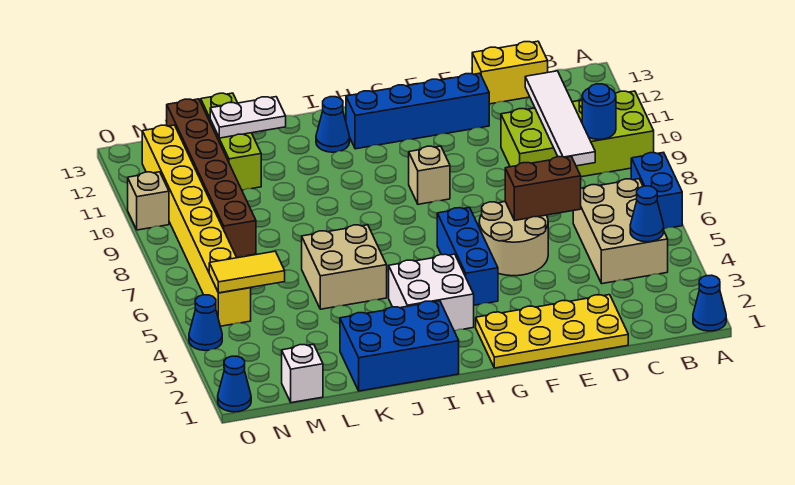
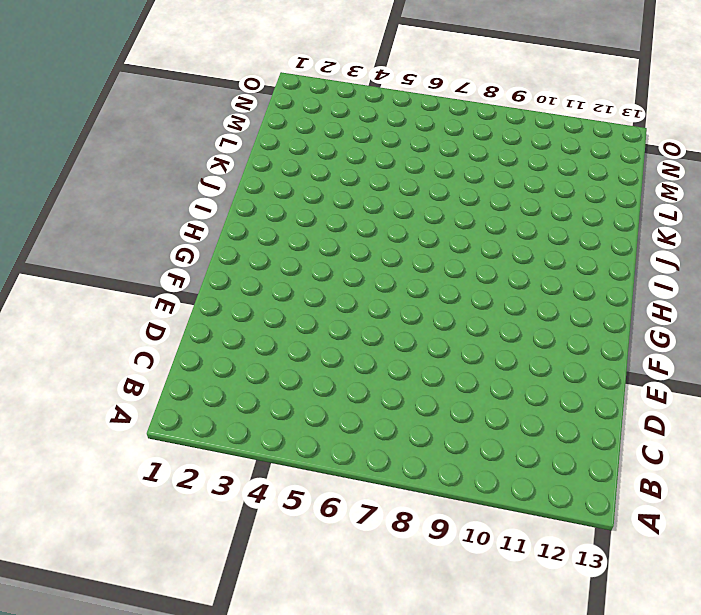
none -> blue 1x1 cone [693,275,726,331]
none -> blue 1x2 brick [631,152,682,229]
none -> lime 2x4 brick [501,91,654,177]

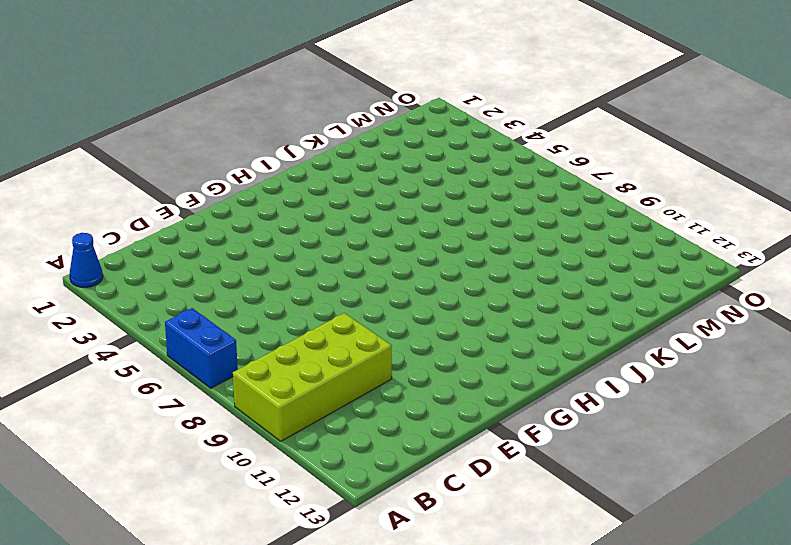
none -> tan 2x3 brick [573,179,668,284]
none -> yellow 1x2 brick [472,41,548,104]
none -> yellow 2x4 plate [476,295,628,368]

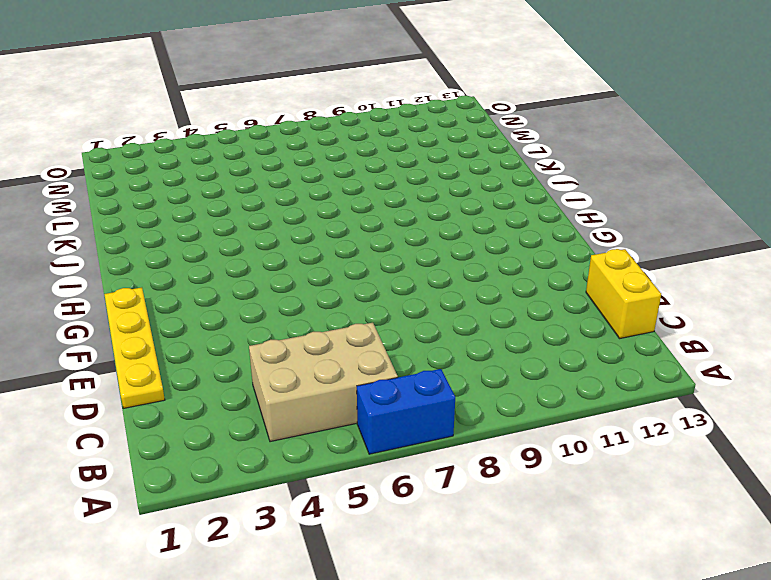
yellow 1x4 plate [104,288,165,408] -> yellow 2x4 plate [476,295,628,368]
none -> blue 1x1 cone [693,275,726,331]
none -> lime 2x4 brick [501,91,654,177]
none -> tan 2x2 round brick [479,202,548,276]

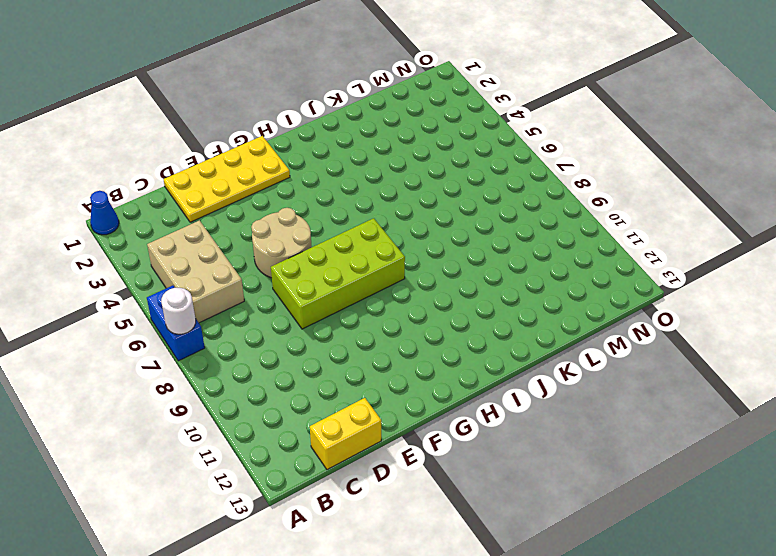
white 1x1 round brick [161,288,196,334] -> none
lime 2x4 brick [271,218,405,329] -> lime 2x4 brick moved to [501,91,654,177]
none -> blue 1x4 brick [346,73,489,149]
none -> blue 1x3 brick [437,208,498,305]
none -> tan 1x1 brick [409,146,450,204]

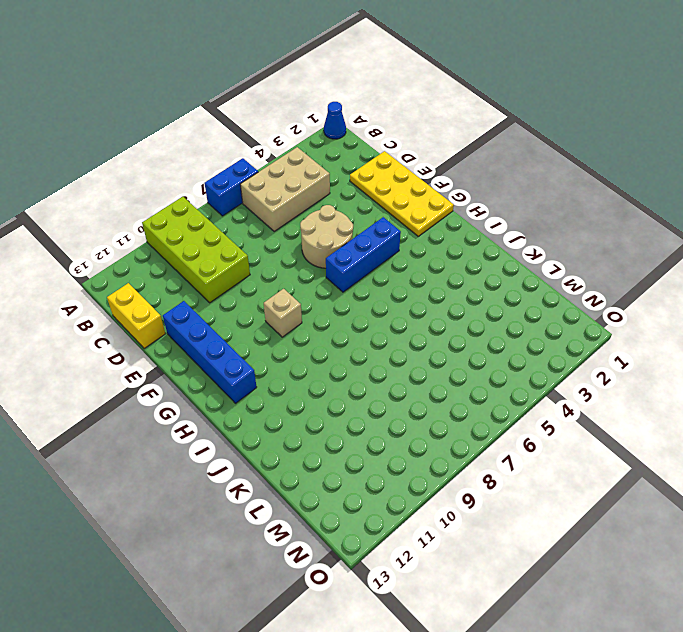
none -> white 2x2 brick [389,254,474,331]
none -> blue 2x3 brick [340,301,459,391]
none -> blue 1x1 cone [316,97,350,152]

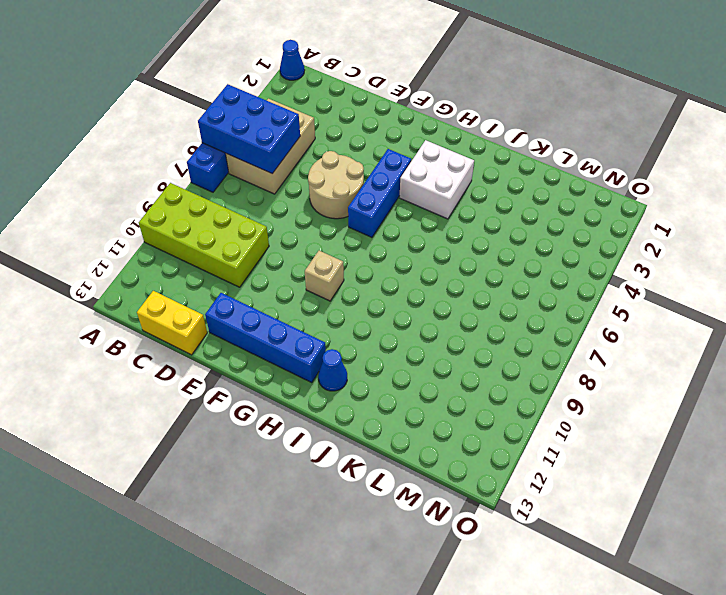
blue 2x3 brick [198,84,300,174] -> blue 2x3 brick moved to [340,301,459,391]
none -> yellow 2x4 plate [476,295,628,368]
none -> tan 2x2 brick [302,225,387,309]
none -> lime 1x3 brick [201,93,261,190]

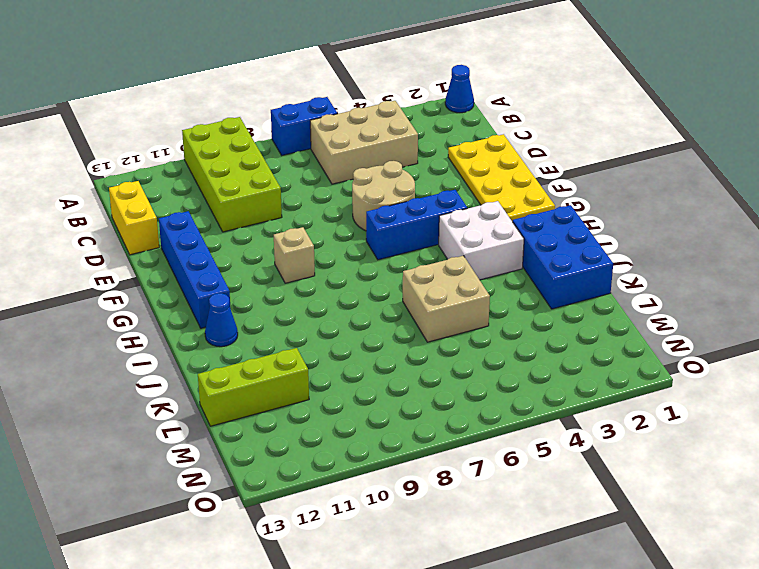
none -> white 1x1 brick [282,344,323,403]
none -> brown 1x6 brick [167,99,256,257]
none -> yellow 1x8 brick [142,125,251,326]

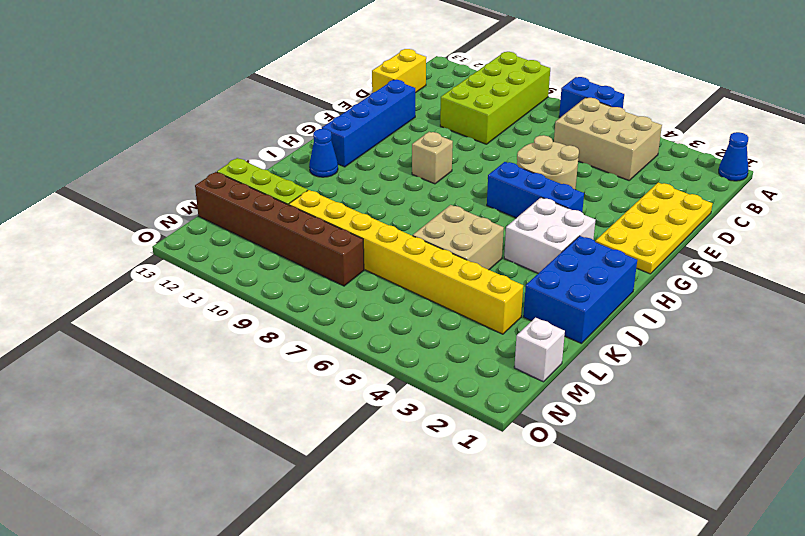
yellow 1x8 brick [289,190,523,334] -> yellow 1x8 brick moved to [142,125,251,326]
none -> blue 1x1 cone [218,356,251,412]
none -> blue 1x1 cone [189,295,222,351]
none -> tan 1x1 brick [128,172,169,230]

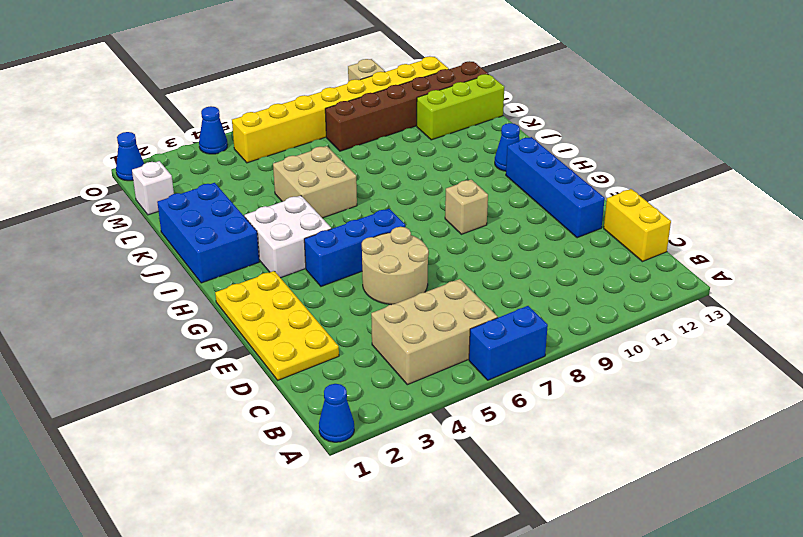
none -> lime 2x4 brick [501,91,654,177]
none -> blue 1x1 cone [630,186,664,242]
none -> blue 1x1 round brick [582,84,616,140]

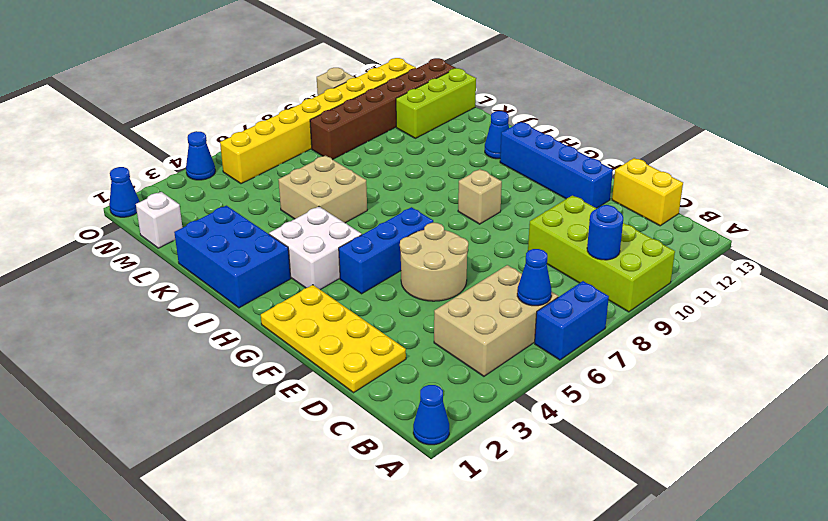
blue 1x1 cone [517,249,552,306] -> blue 1x1 cone moved to [630,186,664,242]
none -> white 1x4 tile [525,71,595,166]
none -> brown 1x2 brick [505,157,581,220]
none -> white 1x2 plate [210,97,286,138]

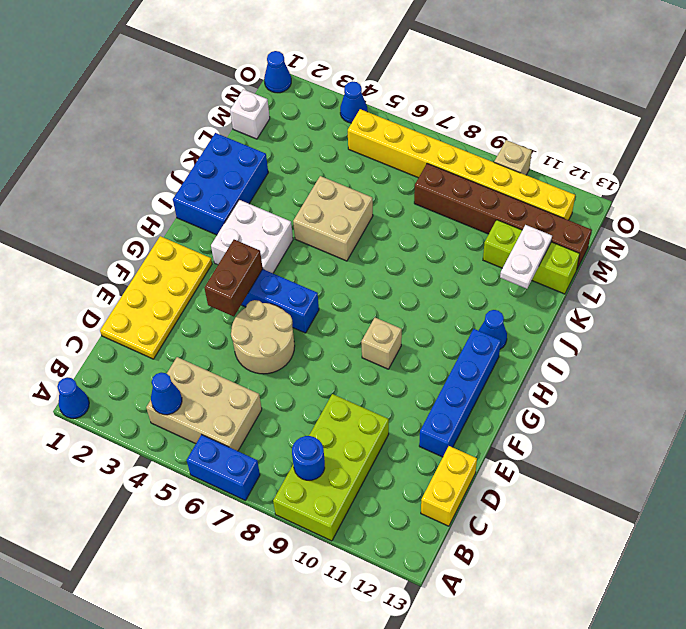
brown 1x2 brick [204,240,263,317] -> brown 1x2 brick moved to [505,157,581,220]
none -> white 1x4 tile [525,71,595,166]
none -> yellow 1x2 tile [209,251,285,293]

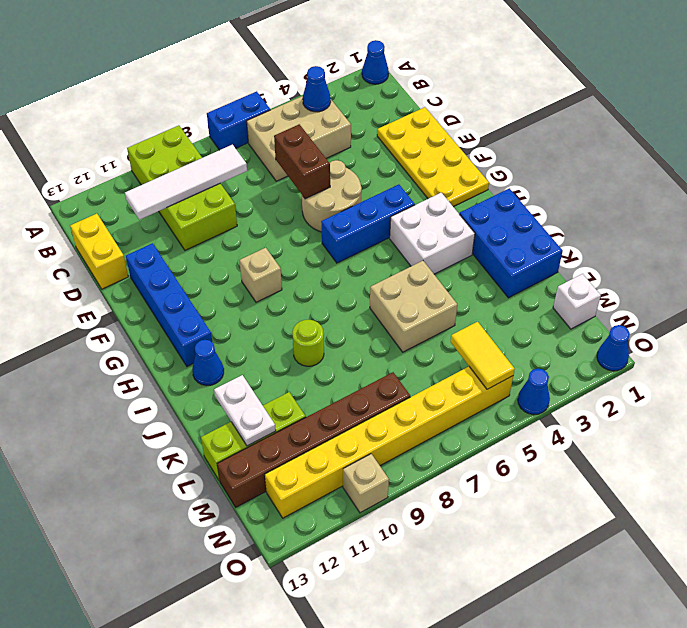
lime 1x1 round brick [292,320,324,366] -> none
none -> blue 1x1 round brick [582,84,616,140]

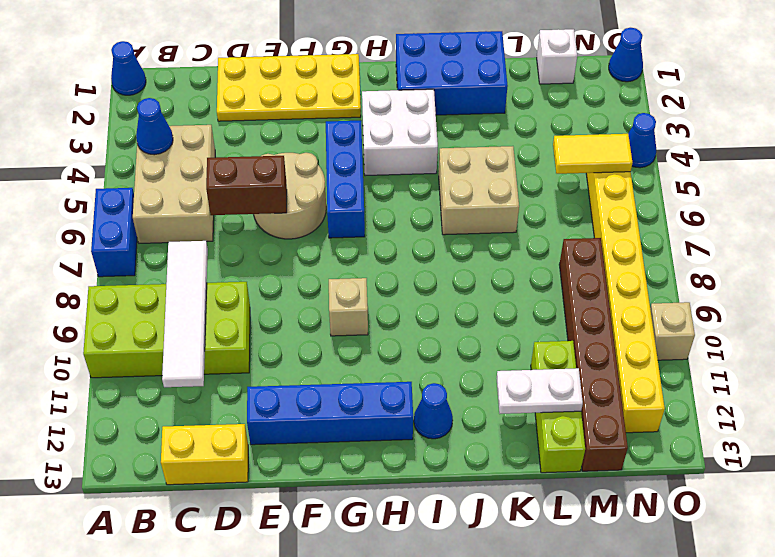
none -> blue 1x1 round brick [582,84,616,140]

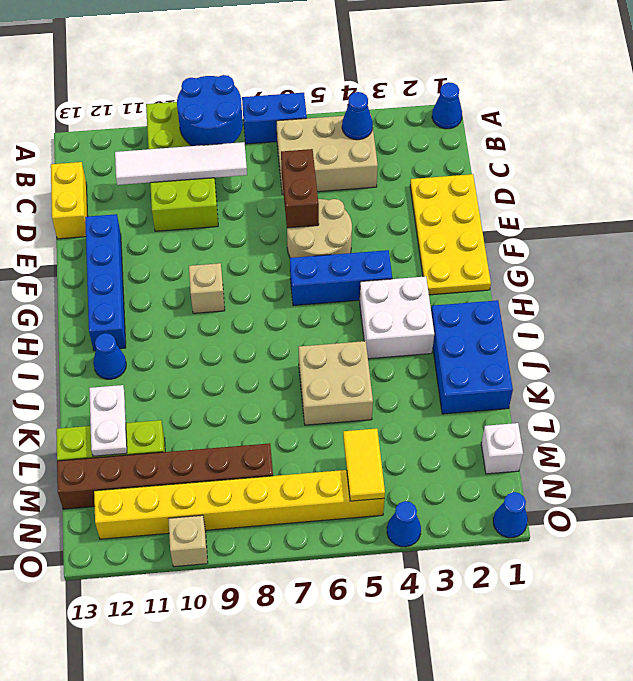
blue 2x2 round brick [177,75,243,146] -> blue 1x1 round brick [582,84,616,140]

